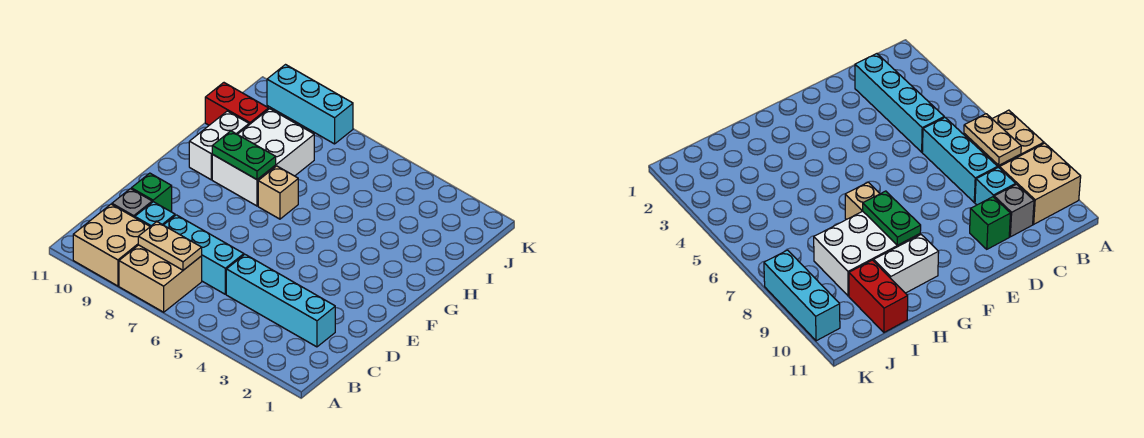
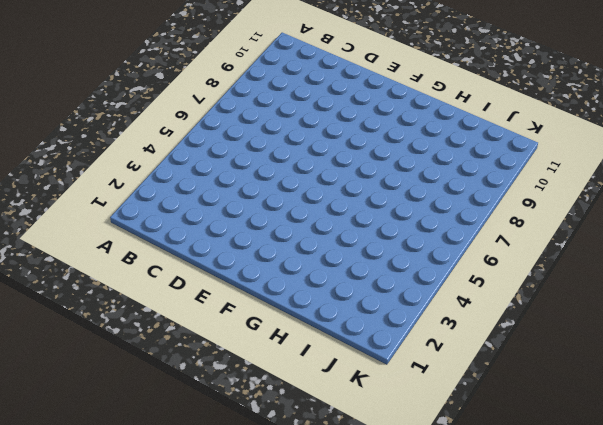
none -> tan 2x2 brick [119,245,202,312]
none -> tan 2x2 brick [73,204,150,286]
none -> cyan 1x4 brick [226,255,335,347]

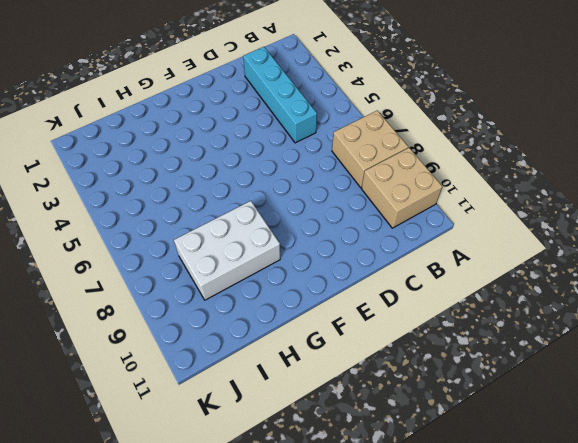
none -> cyan 1x3 brick [164,215,244,294]
none -> cyan 1x1 brick [135,202,175,227]
none -> grey 1x1 brick [112,189,152,218]

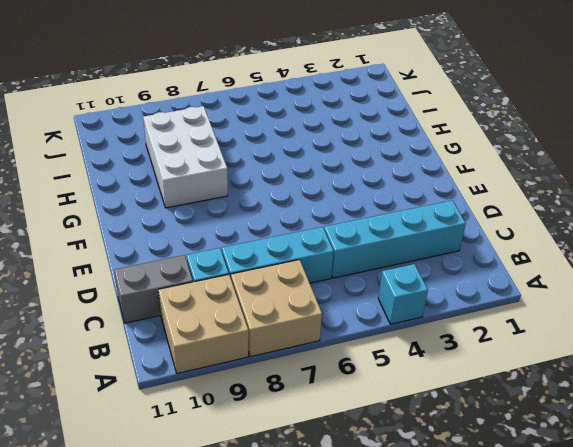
cyan 1x1 brick [378,264,428,324] -> none
grey 1x2 brick [114,255,193,323] -> grey 1x1 brick [112,189,152,218]
none -> green 1x1 brick [131,173,172,212]
none -> tan 1x1 brick [258,166,298,219]
none -> white 1x2 brick [189,111,249,180]

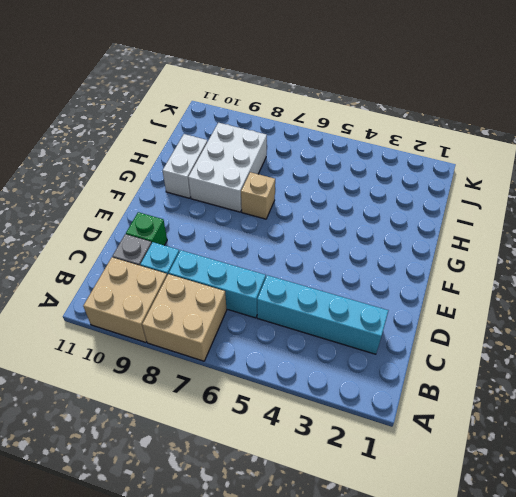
none -> red 1x2 brick [205,83,269,125]
none -> cyan 1x3 brick [267,65,353,144]
none -> tan 1x2 plate [138,222,202,270]

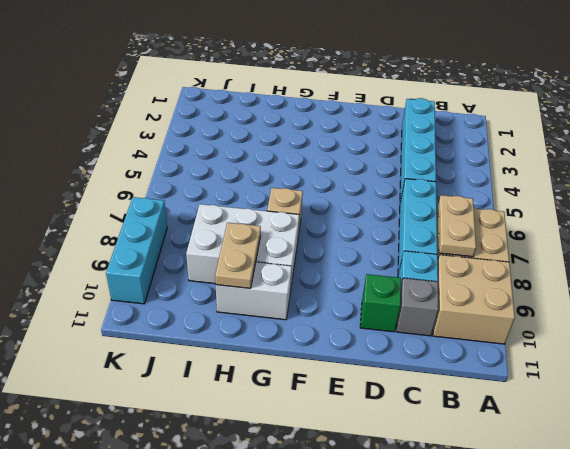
tan 1x2 plate [215,223,261,288] -> none
none -> red 1x2 brick [205,83,269,125]
none -> green 1x2 plate [212,131,276,180]

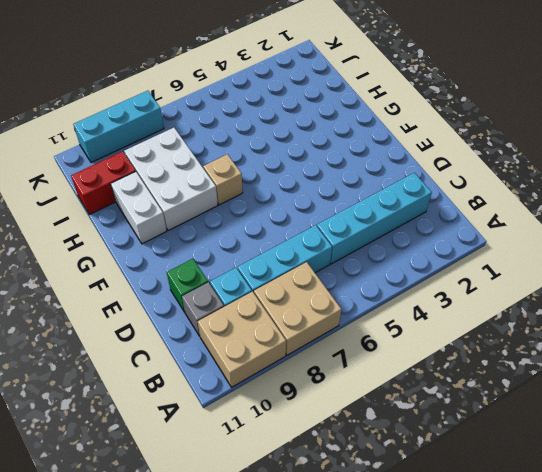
none -> tan 1x2 plate [138,222,202,270]
none -> green 1x2 plate [212,131,276,180]

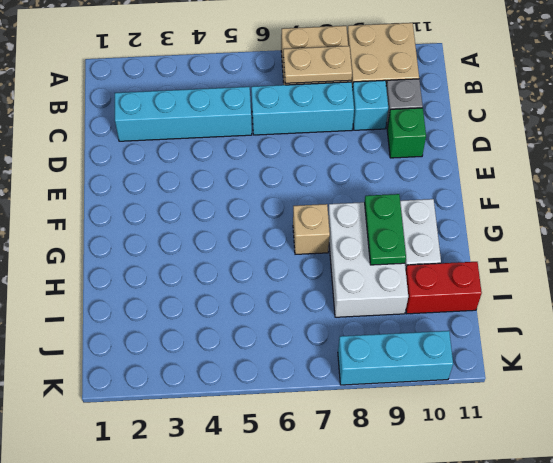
green 1x2 plate [365,194,406,265] -> green 1x2 plate turned to [212,131,276,180]

